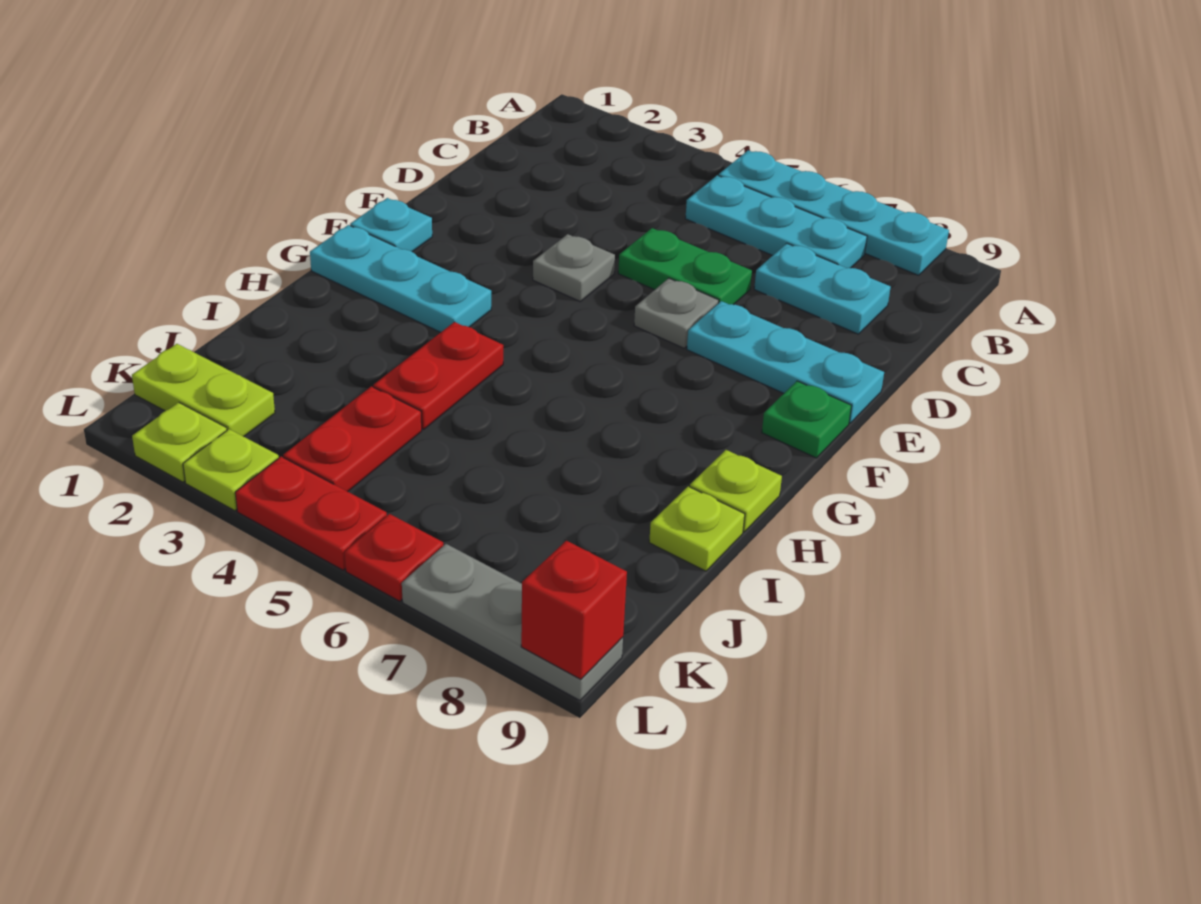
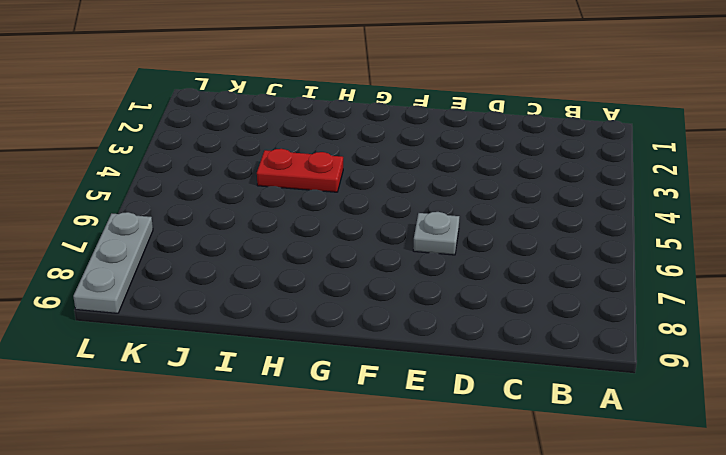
none -> cyan 1x4 plate [719,150,949,275]
none -> cyan 1x3 plate [685,175,867,268]
none -> cyan 1x2 plate [754,243,891,334]

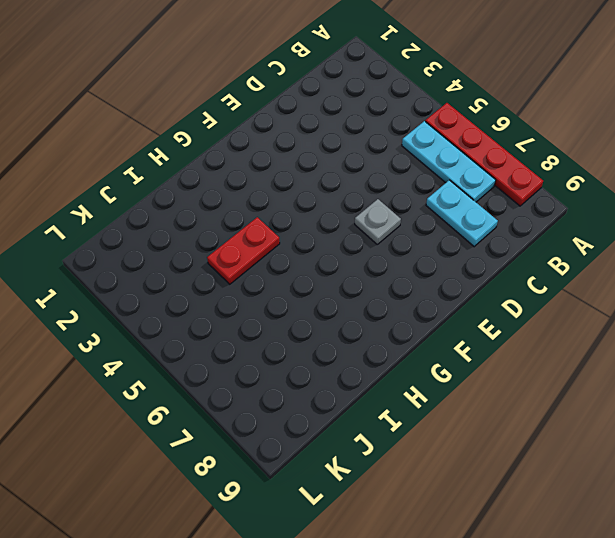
red 1x4 plate [425,103,543,206] -> cyan 1x4 plate [719,150,949,275]
none -> green 1x2 plate [618,228,752,305]
none -> grey 1x1 plate [533,234,615,301]
none -> cyan 1x3 plate [687,301,884,423]

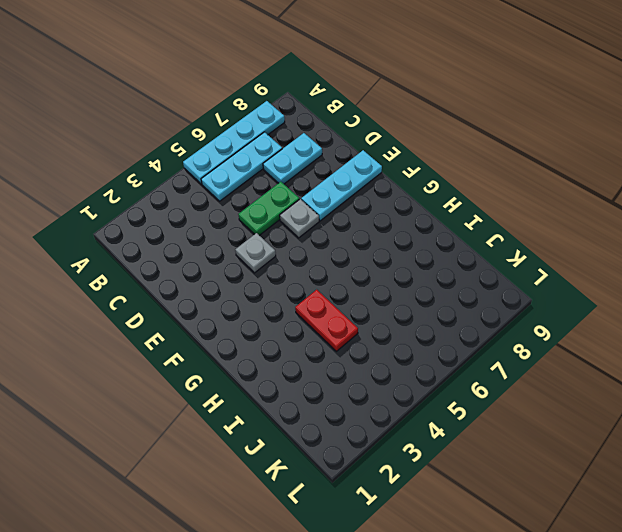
none -> cyan 1x1 plate [350,198,432,252]
none -> green 1x1 plate [762,381,851,458]
none -> cyan 1x3 plate [310,225,491,332]

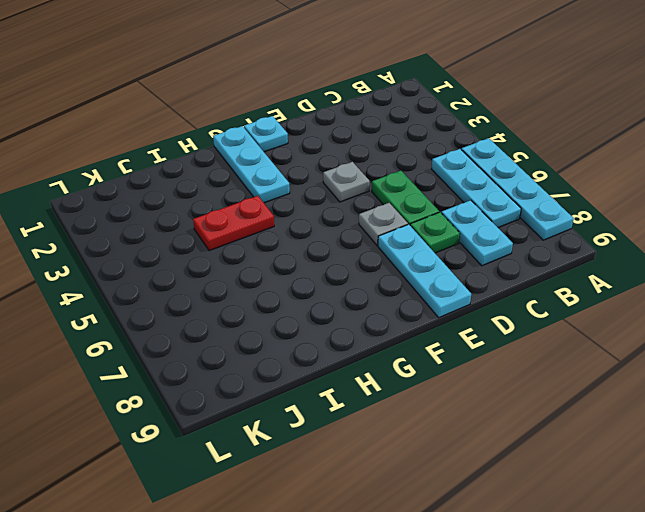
green 1x1 plate [410,212,460,253] -> green 1x1 plate moved to [762,381,851,458]
none -> lime 1x1 plate [690,450,782,532]
none -> lime 1x1 plate [649,486,745,571]
none -> red 1x2 plate [283,386,422,492]

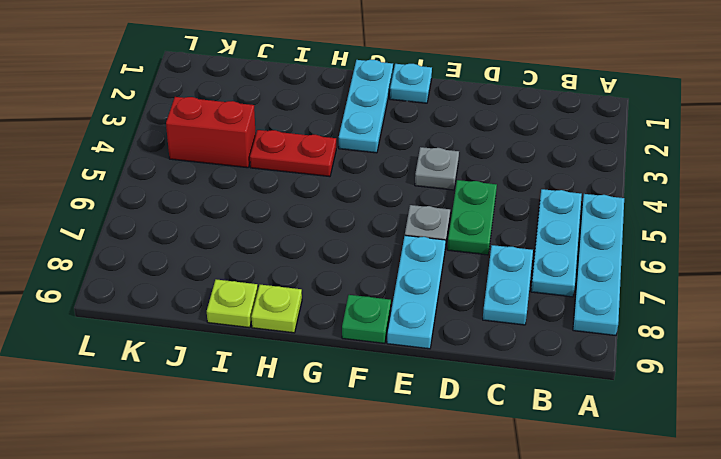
red 1x2 brick [166,97,256,168] -> red 1x2 plate [283,386,422,492]
none -> lime 1x2 plate [132,344,275,437]
none -> lime 1x1 plate [132,402,227,482]
none -> lime 1x1 plate [183,429,279,511]

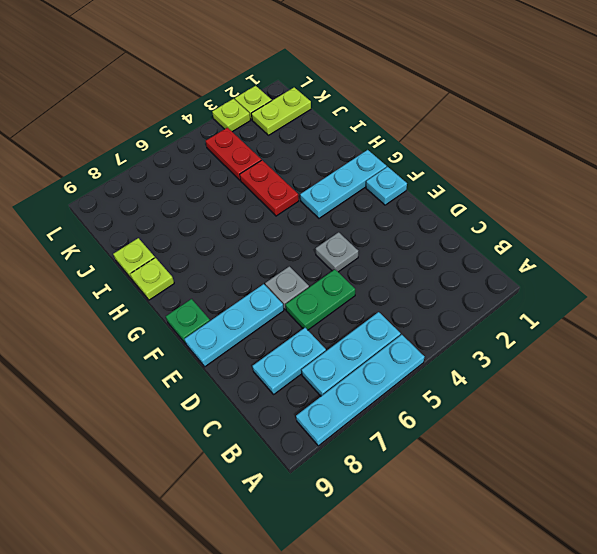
none -> red 1x2 plate [235,457,387,570]
none -> red 1x1 plate [345,514,443,601]
none -> grey 1x3 plate [402,544,623,700]

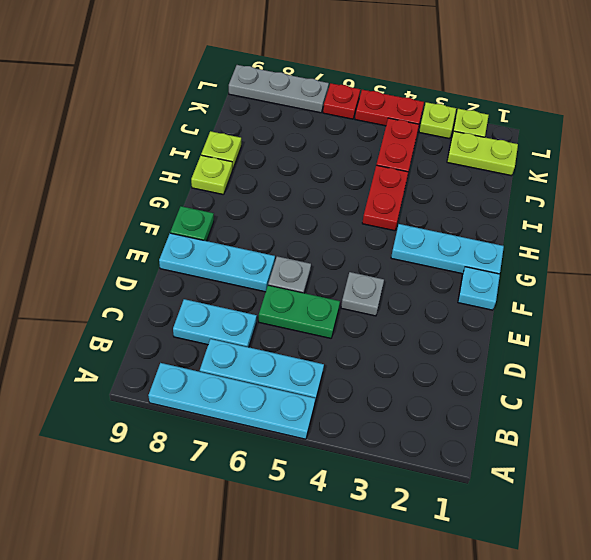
none -> red 1x1 brick [521,541,627,679]

